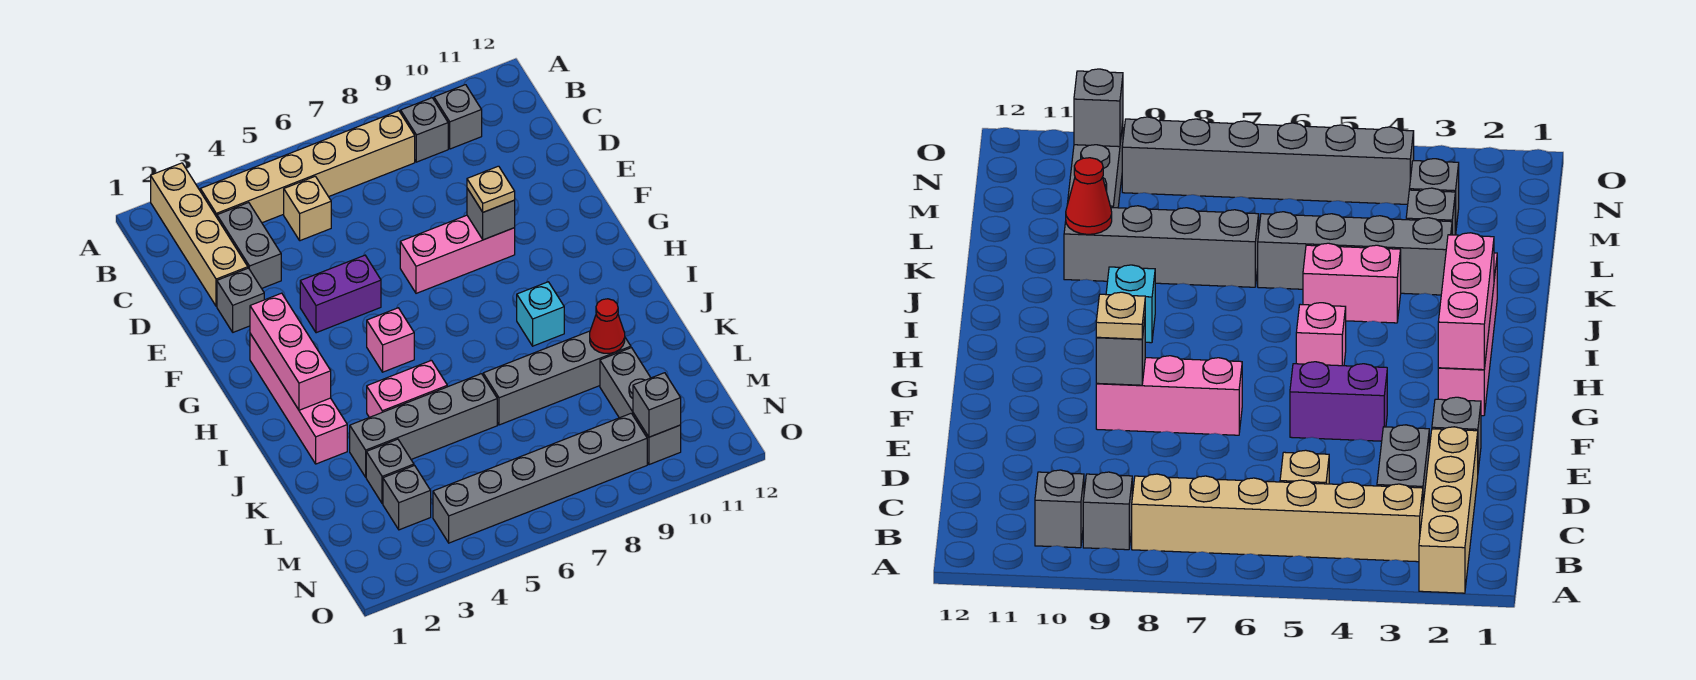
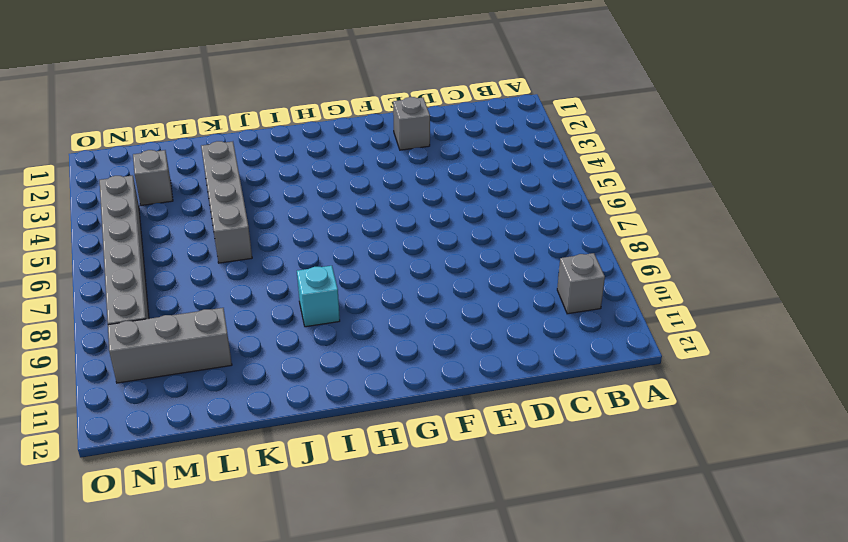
none -> tan 1x4 brick [151,163,248,306]
none -> tan 1x6 brick [200,111,415,223]
none -> grey 1x1 brick [401,98,448,162]

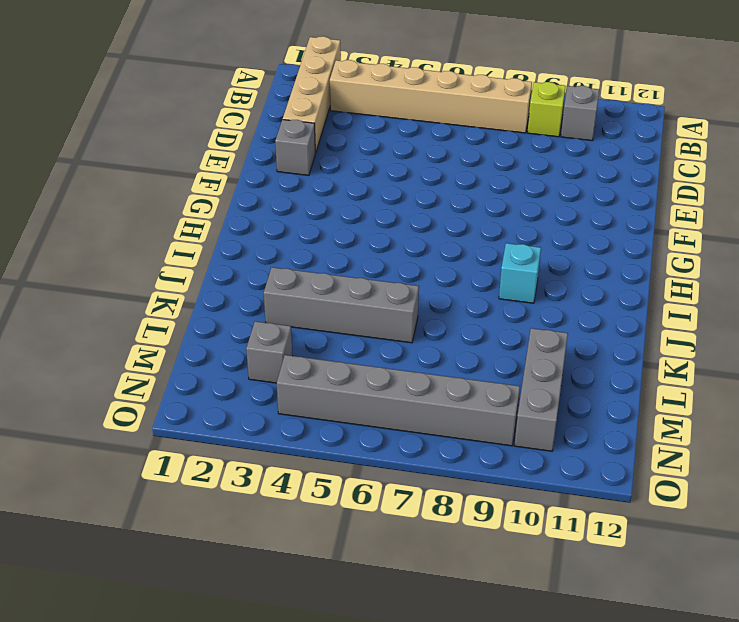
lime 1x1 brick [528,82,566,137] -> grey 1x1 brick [401,98,448,162]
none -> grey 1x2 brick [217,202,281,288]
none -> tan 1x1 brick [284,176,331,241]
none -> purple 1x2 brick [300,255,381,333]

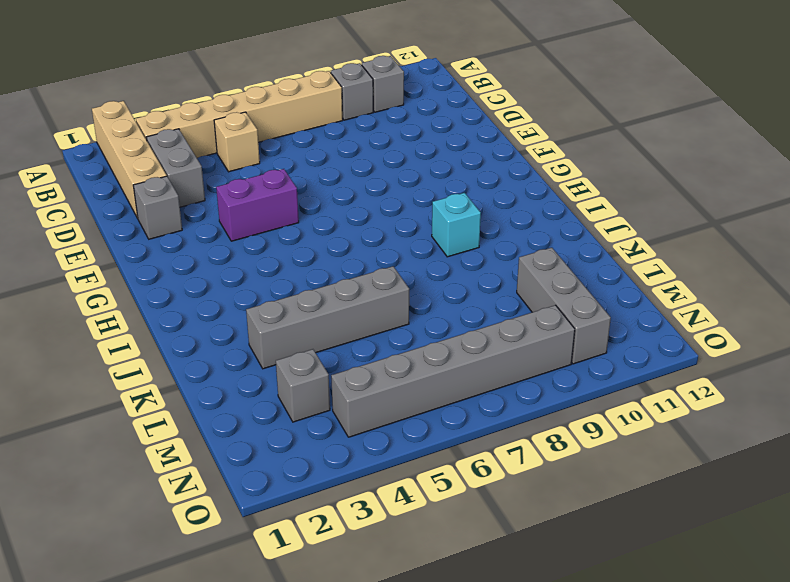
none -> pink 1x3 brick [400,215,515,293]
none -> pink 1x4 brick [250,334,347,464]
none -> pink 1x1 brick [367,308,414,372]

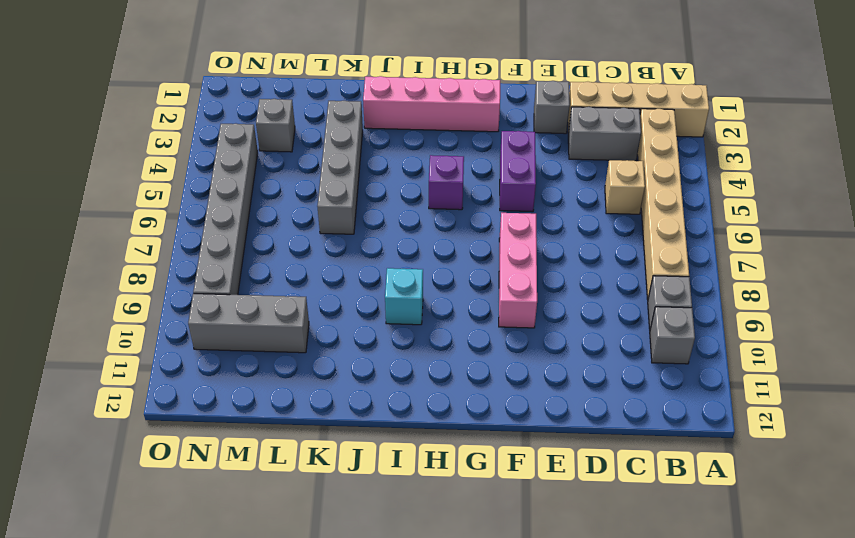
purple 1x1 brick [429,155,464,210] -> pink 1x1 brick [367,308,414,372]
none -> pink 1x2 brick [367,360,447,417]
none -> grey 1x4 brick [483,331,631,425]
none -> grey 1x1 brick [366,439,414,504]

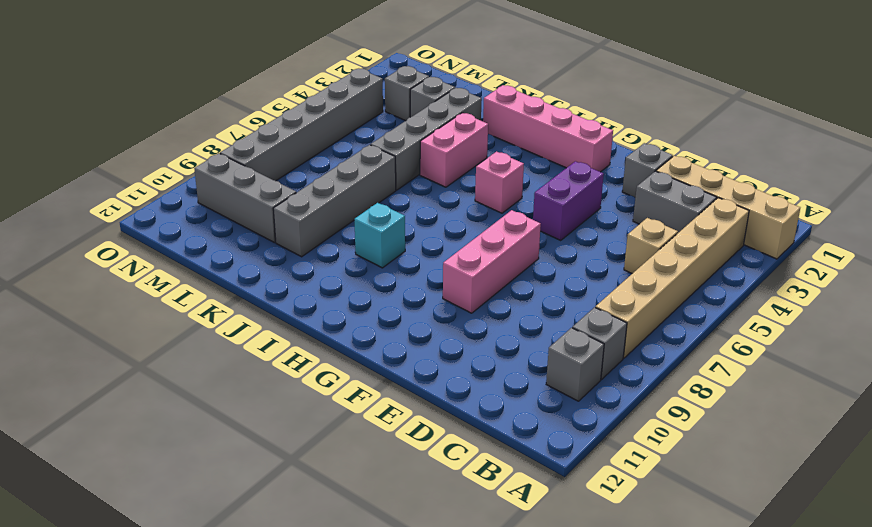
none -> grey 1x1 brick [467,188,515,240]
none -> pink 1x3 brick [250,293,331,410]
none -> red 1x1 cone [590,299,625,353]

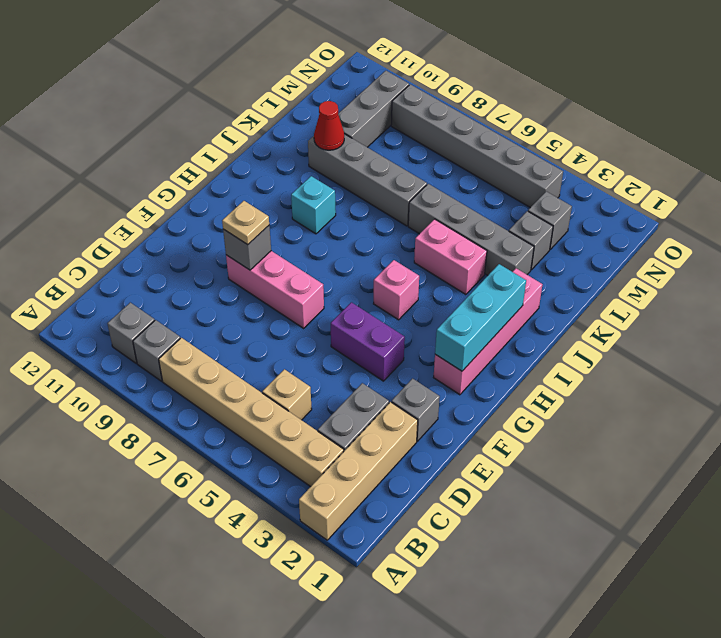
cyan 1x3 brick [435,264,526,371] -> pink 1x3 brick [250,293,331,410]
none -> grey 1x1 brick [633,373,681,437]

